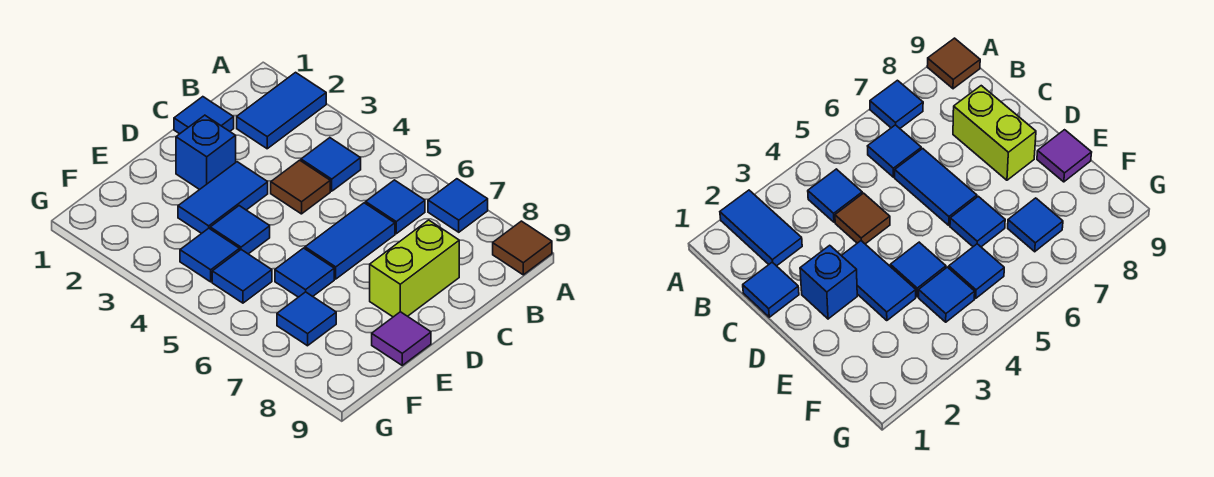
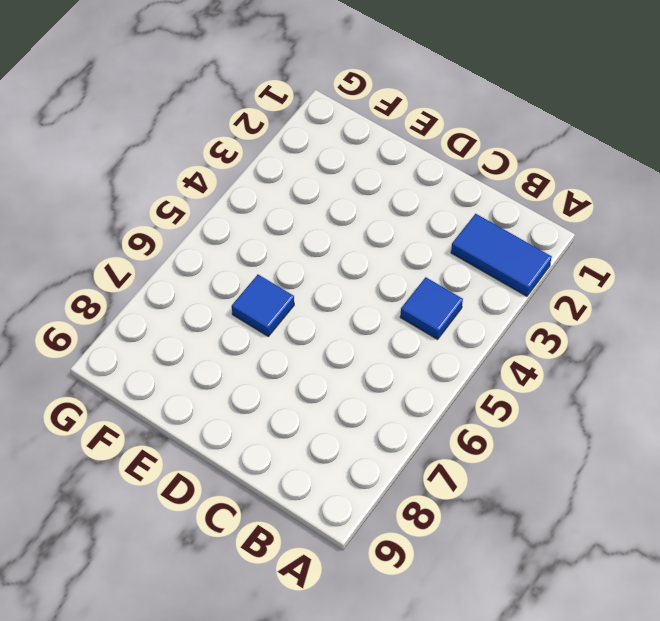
none -> blue 1x1 tile [428,179,488,232]
none -> brown 1x1 tile [493,221,552,275]
none -> blue 1x1 tile [366,180,425,234]

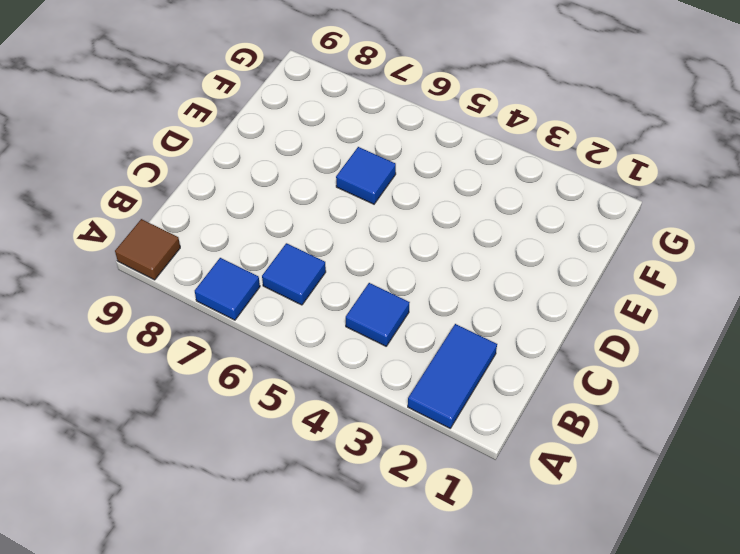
none -> blue 1x1 tile [174,97,234,134]
none -> brown 1x1 tile [271,160,330,214]
none -> blue 1x2 tile [305,203,395,279]

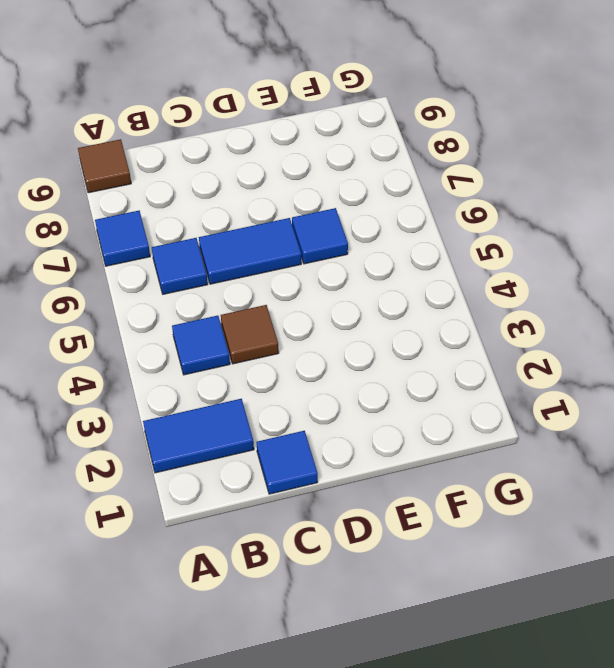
none -> lime 1x2 brick [370,220,459,317]
none -> blue 1x1 brick [176,115,236,190]
none -> blue 1x2 tile [178,162,268,233]

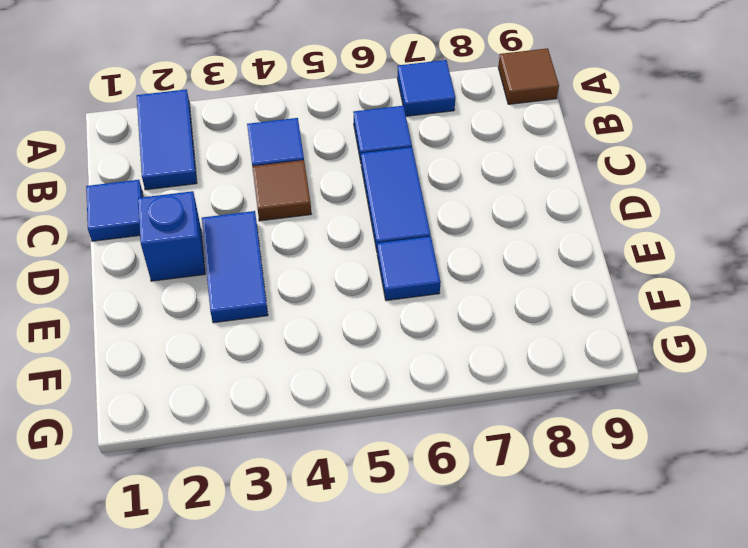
none -> lime 1x2 brick [370,220,459,317]
none -> blue 1x1 tile [210,206,270,254]
none -> purple 1x1 tile [372,312,431,365]

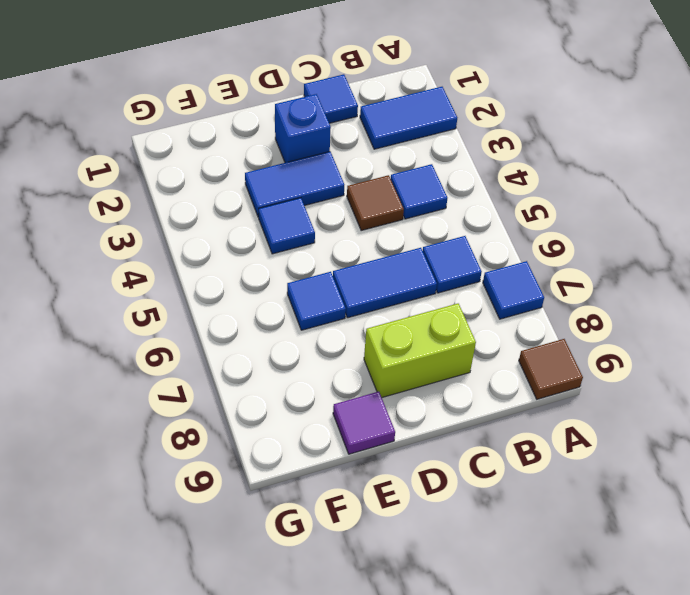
none -> blue 1x1 tile [180,228,240,282]
none -> blue 1x1 tile [212,250,272,303]
none -> blue 1x1 tile [277,292,336,346]

